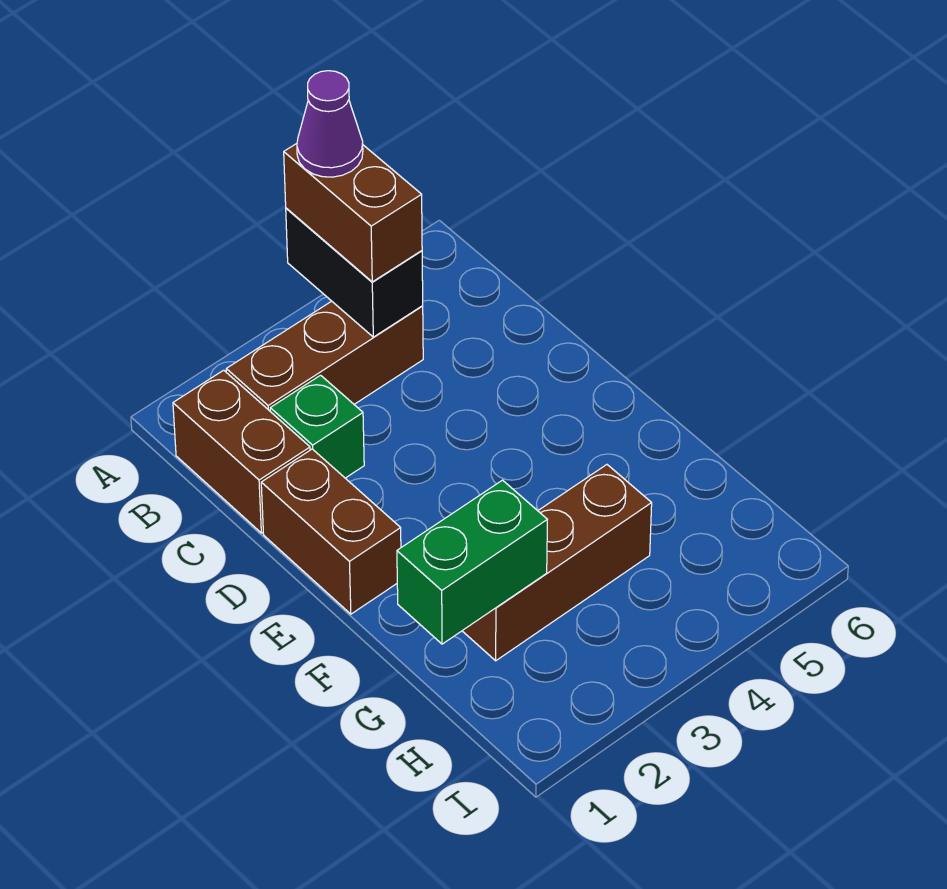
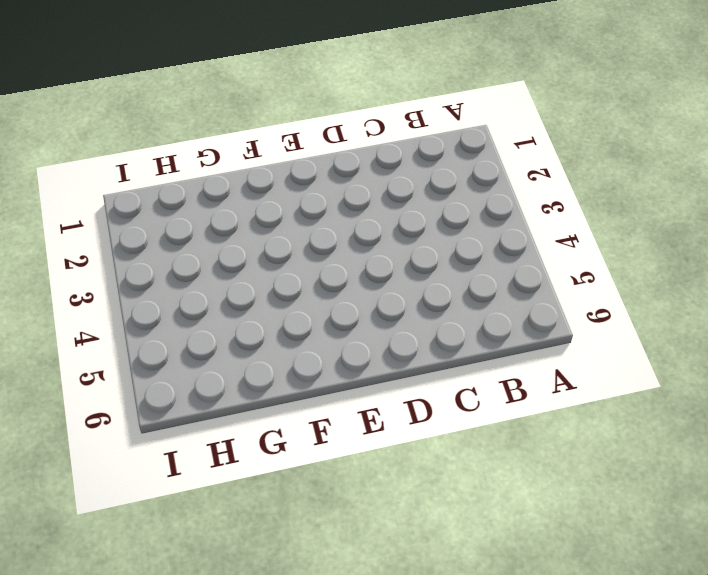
none -> brown 1x2 brick [173,370,310,533]
none -> brown 1x3 brick [226,301,423,411]

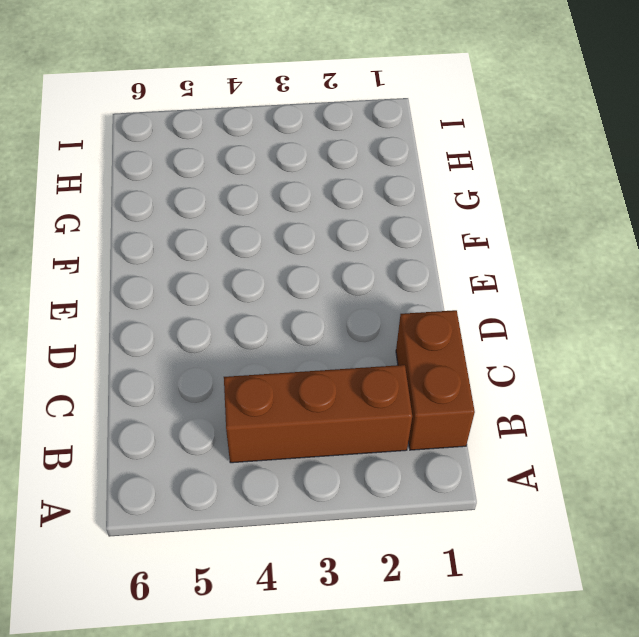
none -> green 1x1 brick [270,375,364,478]
none -> brown 1x2 brick [261,449,401,614]

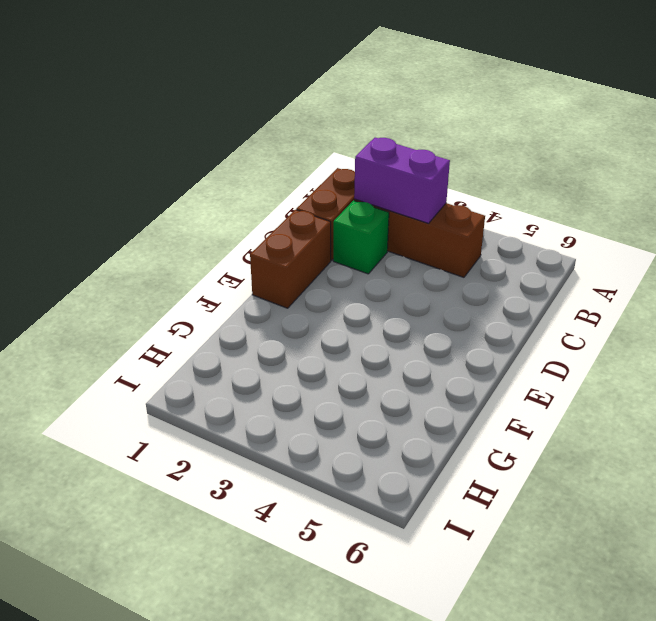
purple 1x2 brick [354,138,450,223] -> none
none -> brown 1x3 brick [463,465,652,661]
none -> black 1x2 brick [286,208,423,337]

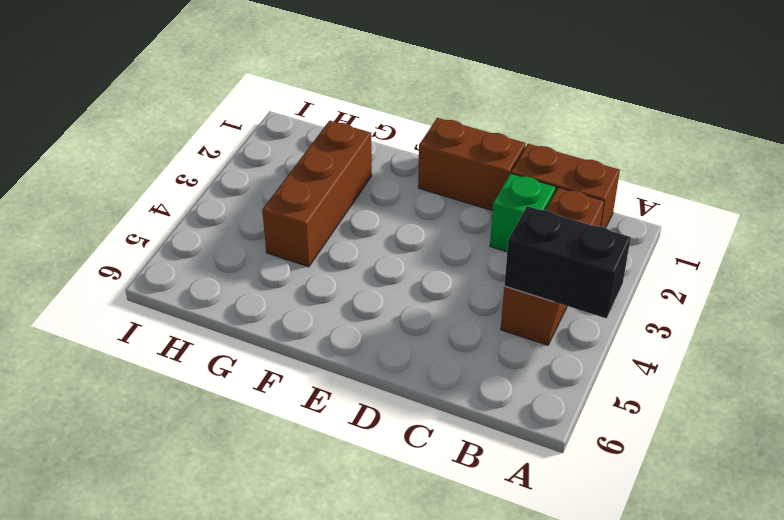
none -> green 1x2 brick [397,480,547,644]
none -> brown 1x2 brick [284,144,422,282]

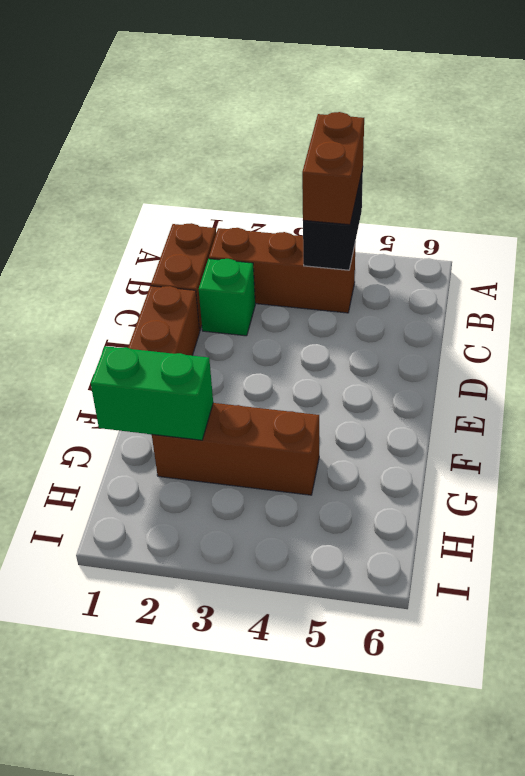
none -> purple 1x1 cone [297,71,363,177]

